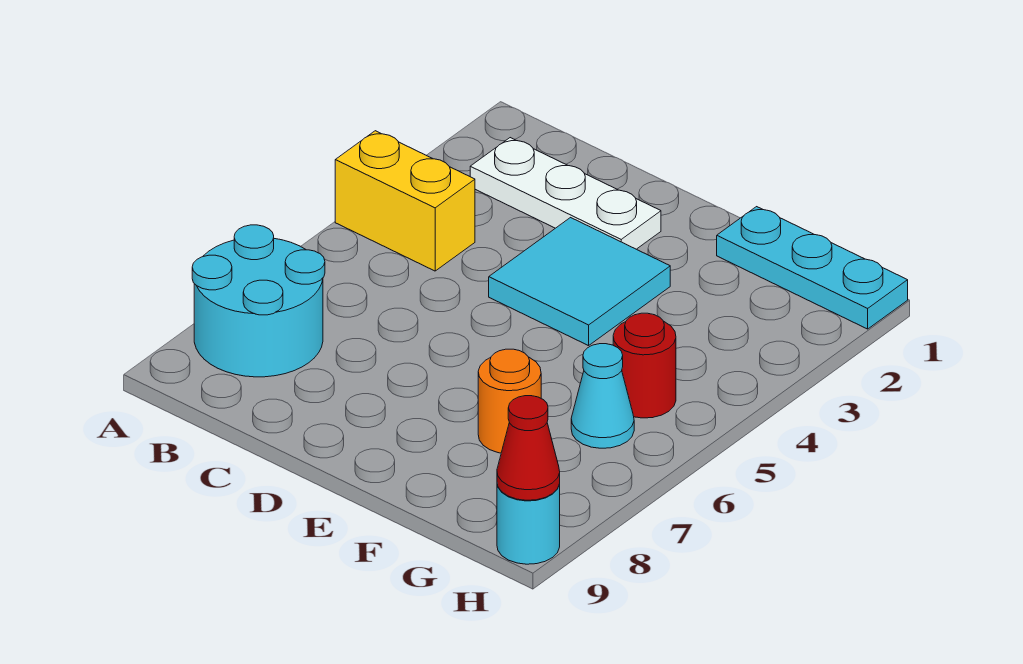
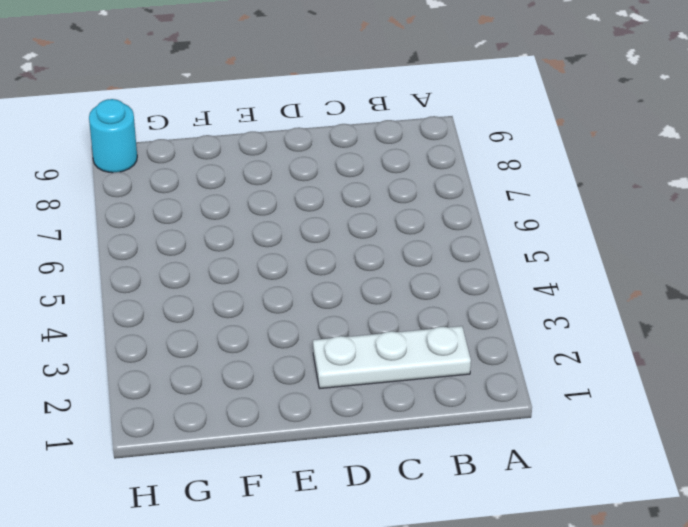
none -> yellow 1x2 brick [335,131,475,271]
none -> cyan 2x2 round brick [192,225,325,377]

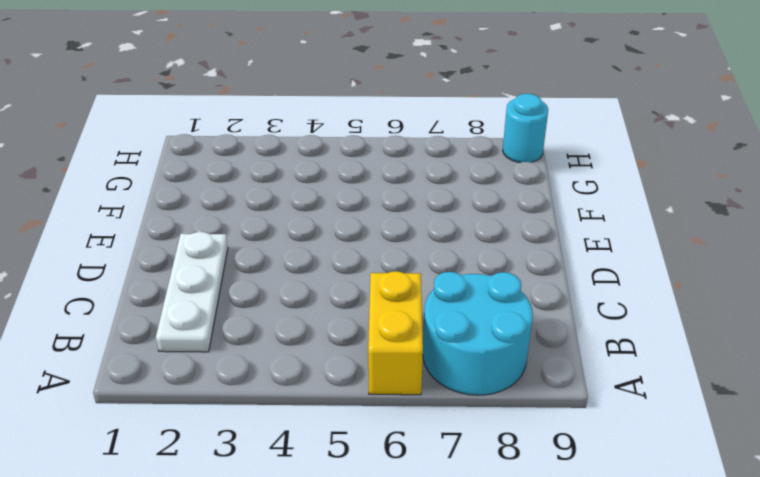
yellow 1x2 brick [368,271,423,395] -> yellow 1x2 brick moved to [335,131,475,271]
none -> cyan 2x2 tile [489,218,670,346]
none -> cyan 1x3 plate [717,207,908,329]

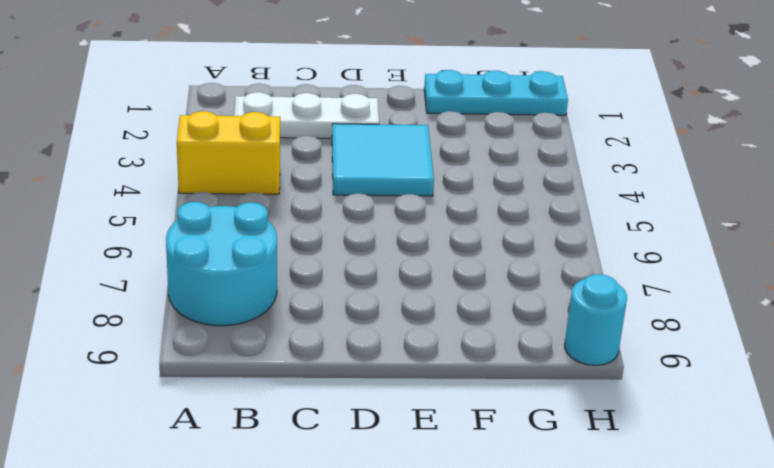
none -> orange 1x1 round brick [478,349,541,453]
none -> red 1x1 round brick [613,313,676,418]

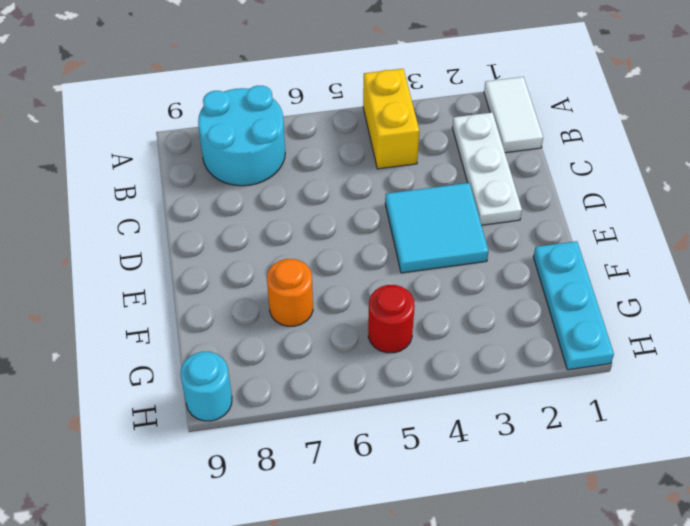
white 1x2 tile [484,77,543,153] -> none
none -> cyan 1x1 cone [571,344,634,448]
none -> red 1x1 cone [497,396,560,500]

